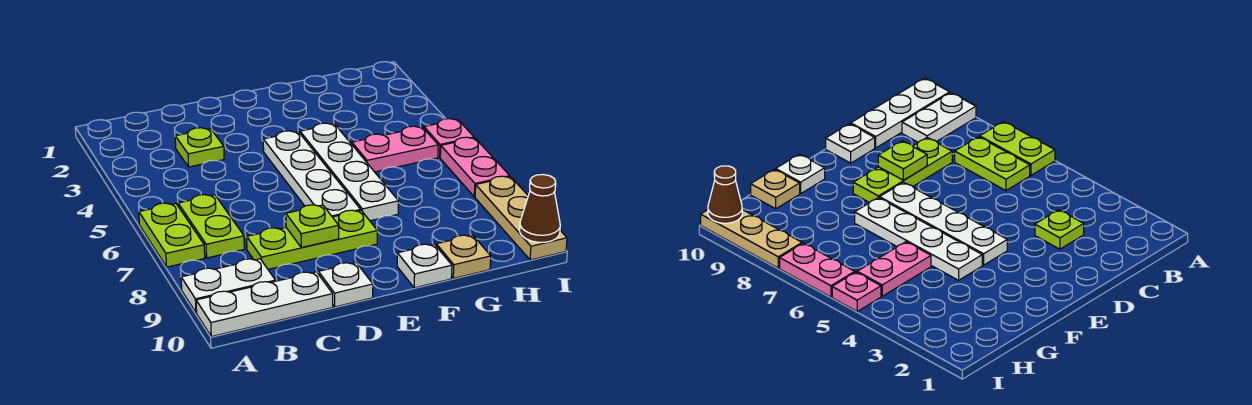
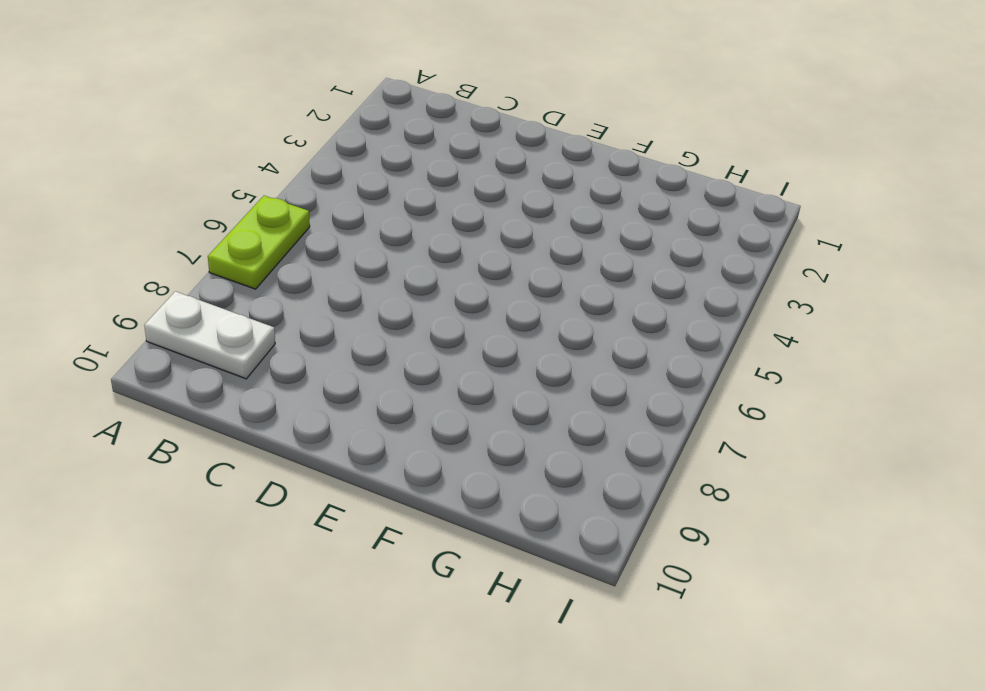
none -> white 1x3 plate [196,272,333,337]
none -> lime 1x2 plate [178,195,244,258]
none -> lime 1x1 plate [175,128,224,167]

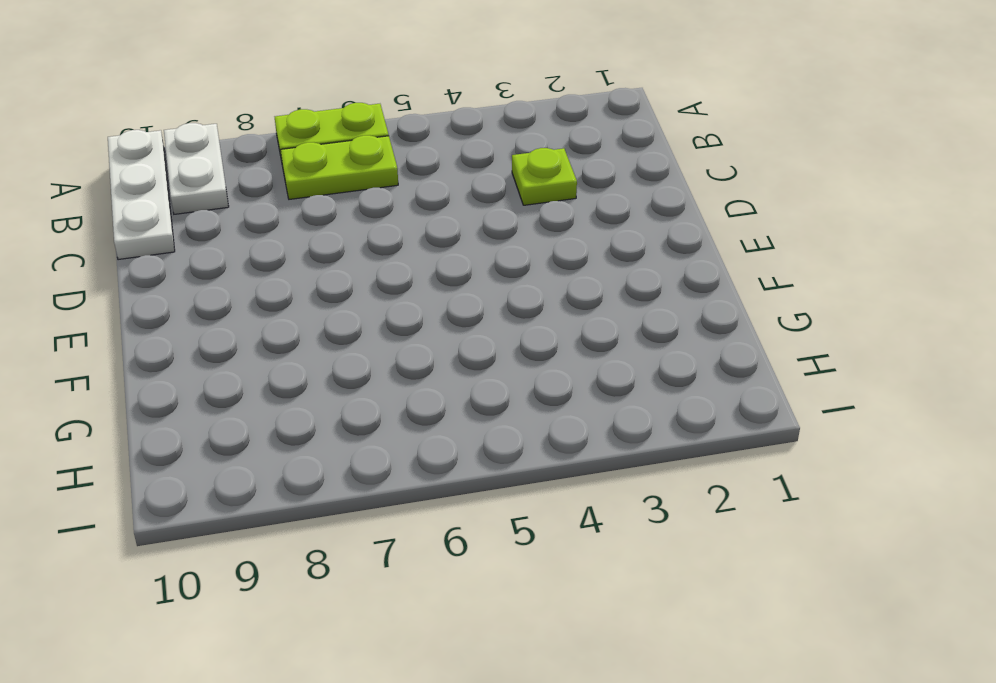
none -> lime 1x3 plate [247,210,377,269]
none -> white 1x1 plate [318,263,373,307]
none -> white 1x4 plate [263,131,361,217]

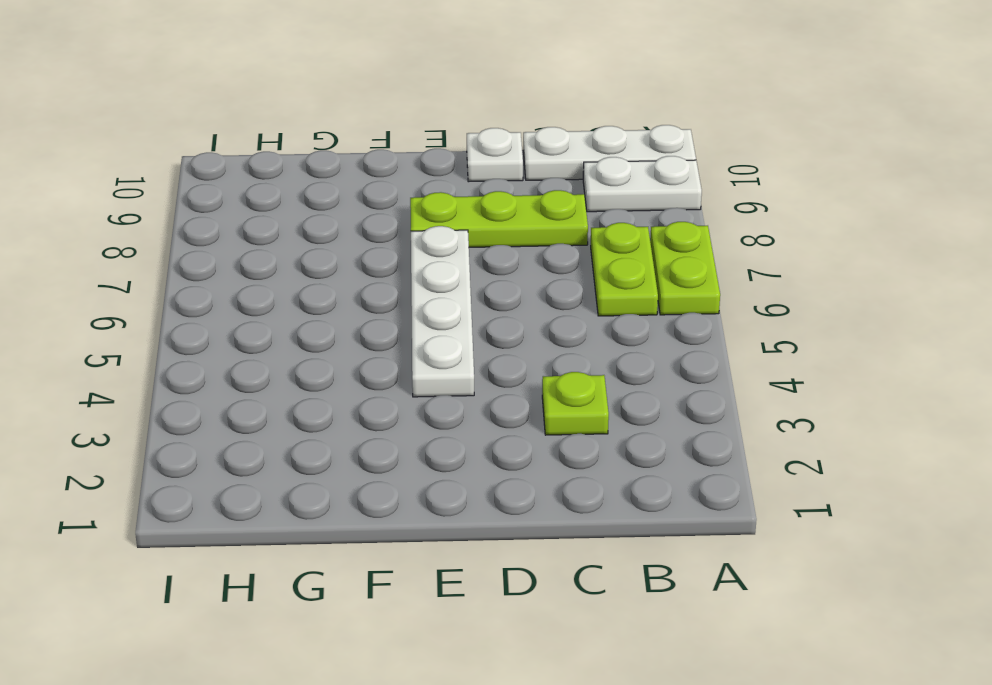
none -> white 1x4 plate [300,123,399,221]
none -> white 1x1 plate [397,244,452,288]
none -> pink 1x2 plate [352,126,438,172]

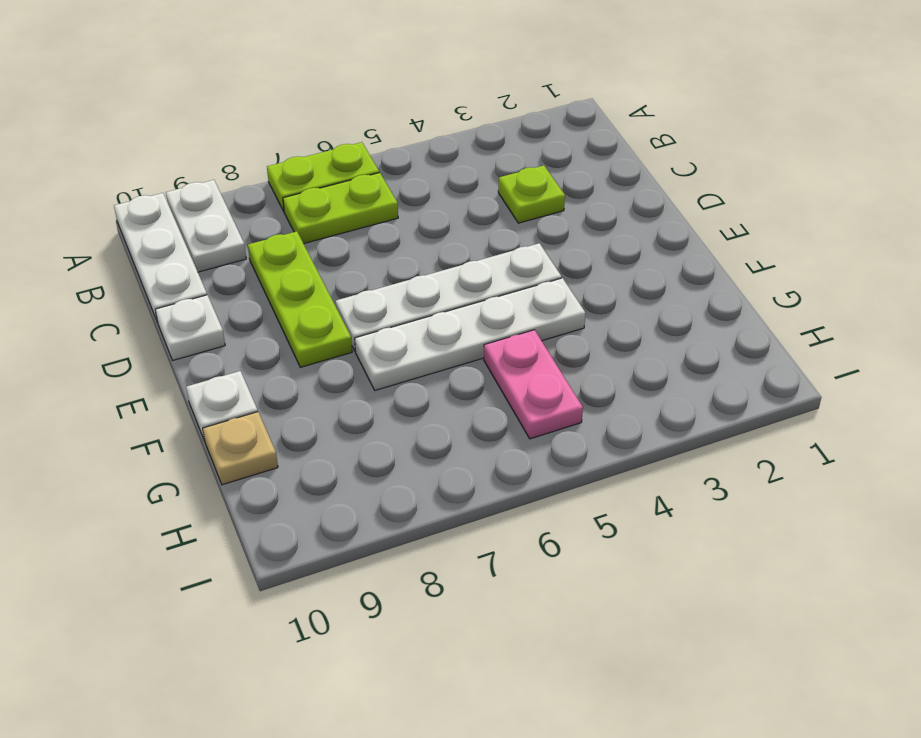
none -> pink 1x1 plate [424,119,474,157]
none -> pink 1x2 plate [440,137,510,197]
none -> tan 1x3 plate [475,176,567,260]

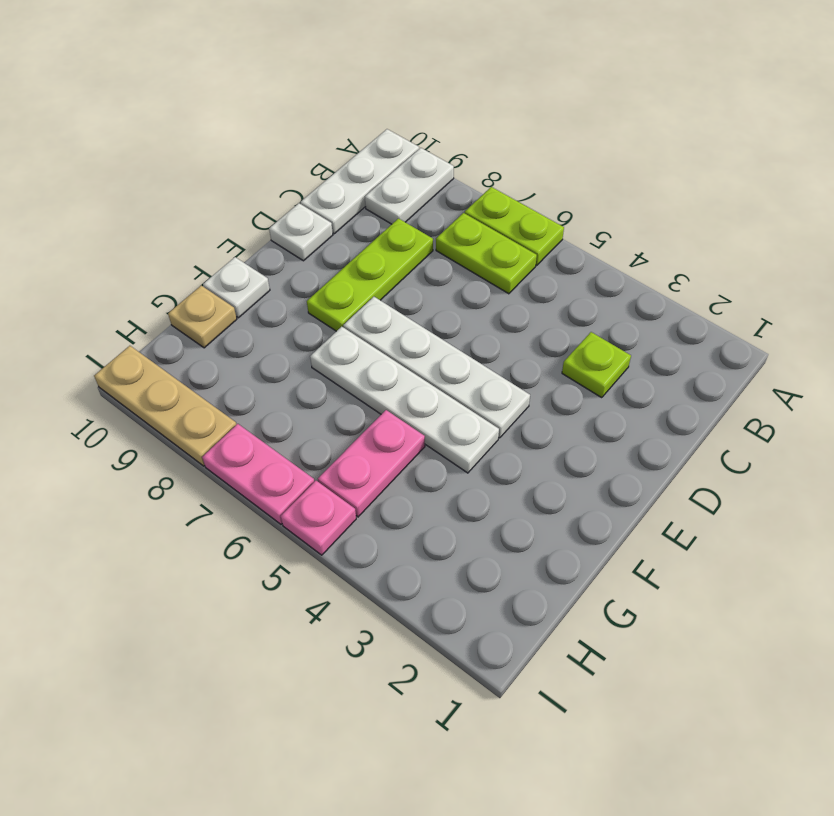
none -> lime 1x1 plate [286,205,339,247]
none -> brown 1x1 cone [520,175,560,242]

